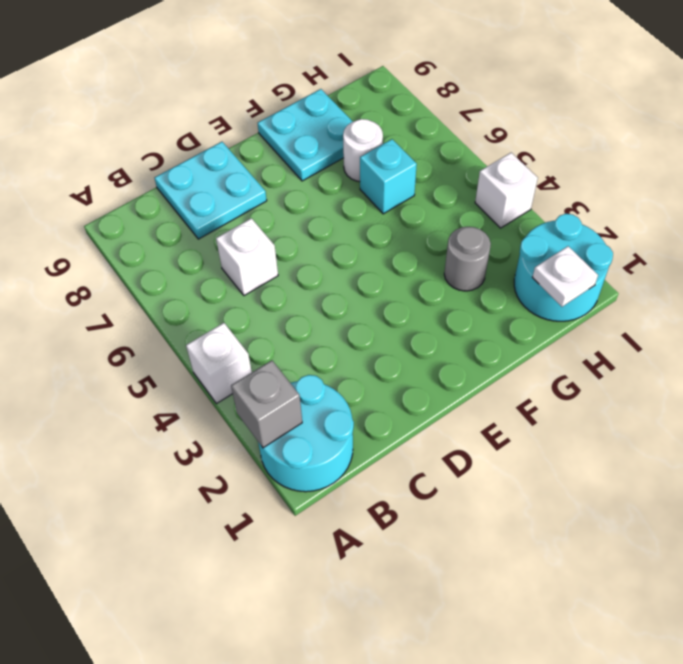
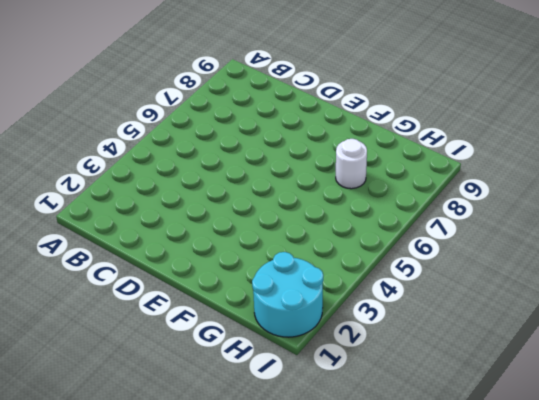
none -> cyan 2x2 round brick [258,375,354,492]
none -> white 1x1 brick [186,323,252,404]
none -> white 1x1 brick [216,218,278,296]

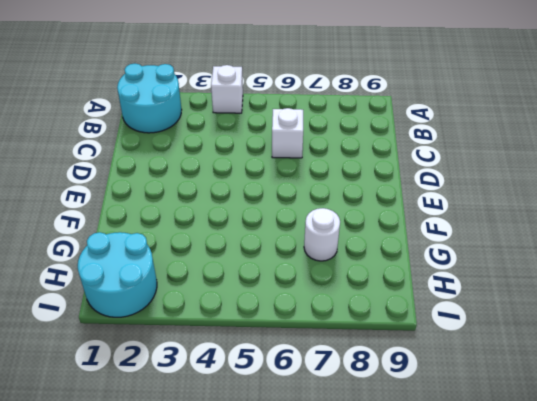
none -> cyan 2x2 plate [155,142,267,239]
none -> cyan 2x2 plate [258,89,353,181]
none -> grey 1x1 round brick [444,227,491,291]

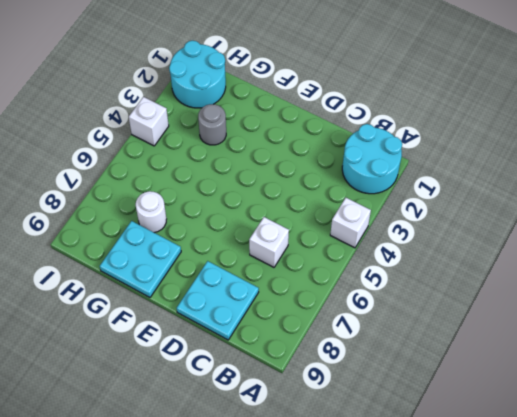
none -> cyan 1x1 brick [360,139,417,214]
none -> grey 1x1 brick [231,360,302,448]
none -> white 1x1 plate [532,246,598,307]

